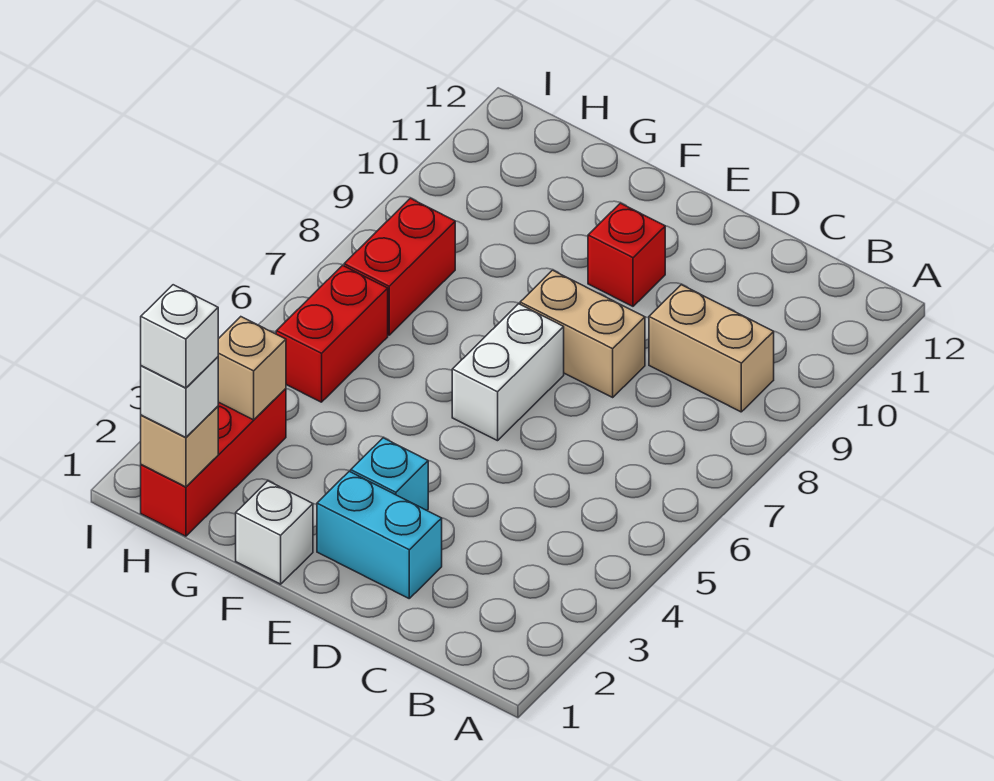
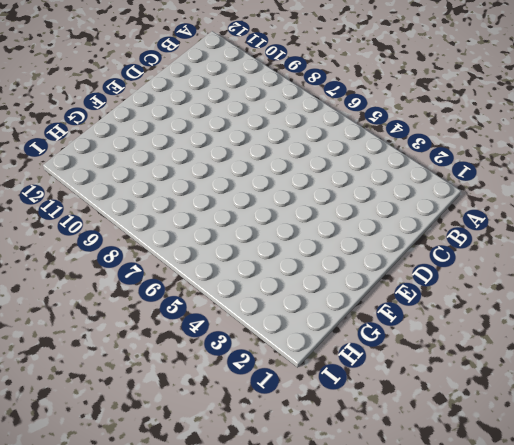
none -> tan 1x2 brick [649,285,774,412]
none -> cyan 1x2 brick [317,471,442,598]
none -> tan 1x2 brick [520,270,645,397]

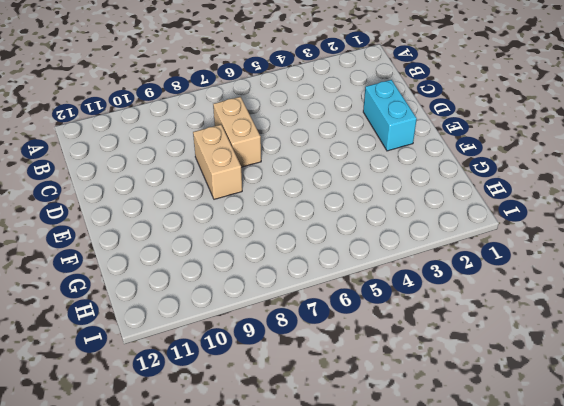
tan 1x2 brick [213,97,261,167] -> tan 1x2 brick moved to [649,285,774,412]
none -> cyan 1x1 brick [351,438,428,510]
none -> white 1x2 brick [452,304,564,441]
none -> red 1x1 brick [588,203,665,306]

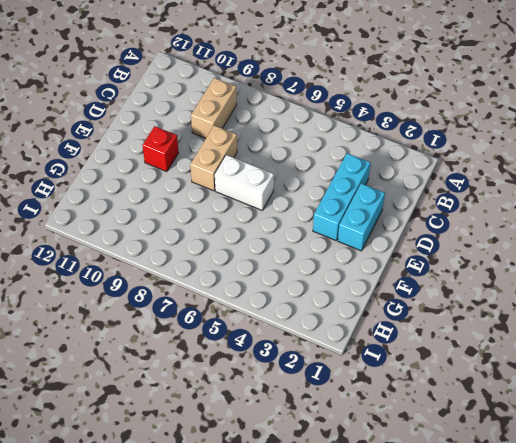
cyan 1x3 brick [313,153,370,240] -> cyan 1x1 brick [351,438,428,510]
none -> white 1x1 brick [236,481,313,584]
none -> red 1x3 brick [141,389,286,536]
none -> red 1x2 brick [276,265,388,402]

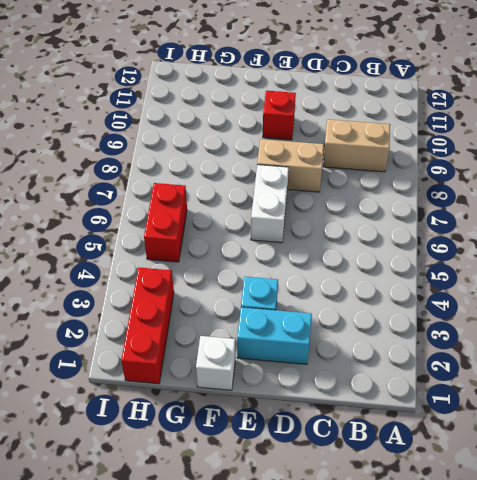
none -> red 1x2 brick [344,198,455,335]
none -> tan 1x1 brick [141,406,218,487]
none -> tan 1x1 brick [218,317,286,420]

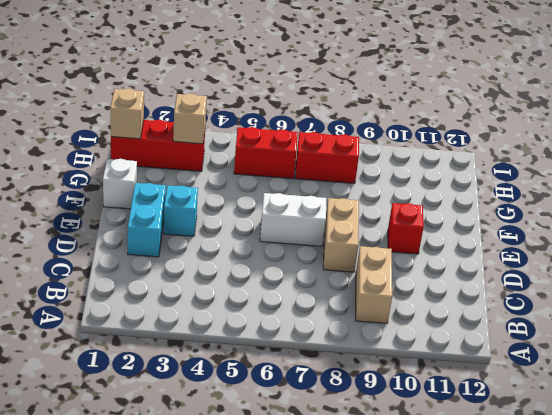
none -> white 1x1 brick [141,357,218,437]
none -> white 1x1 brick [141,285,218,388]

